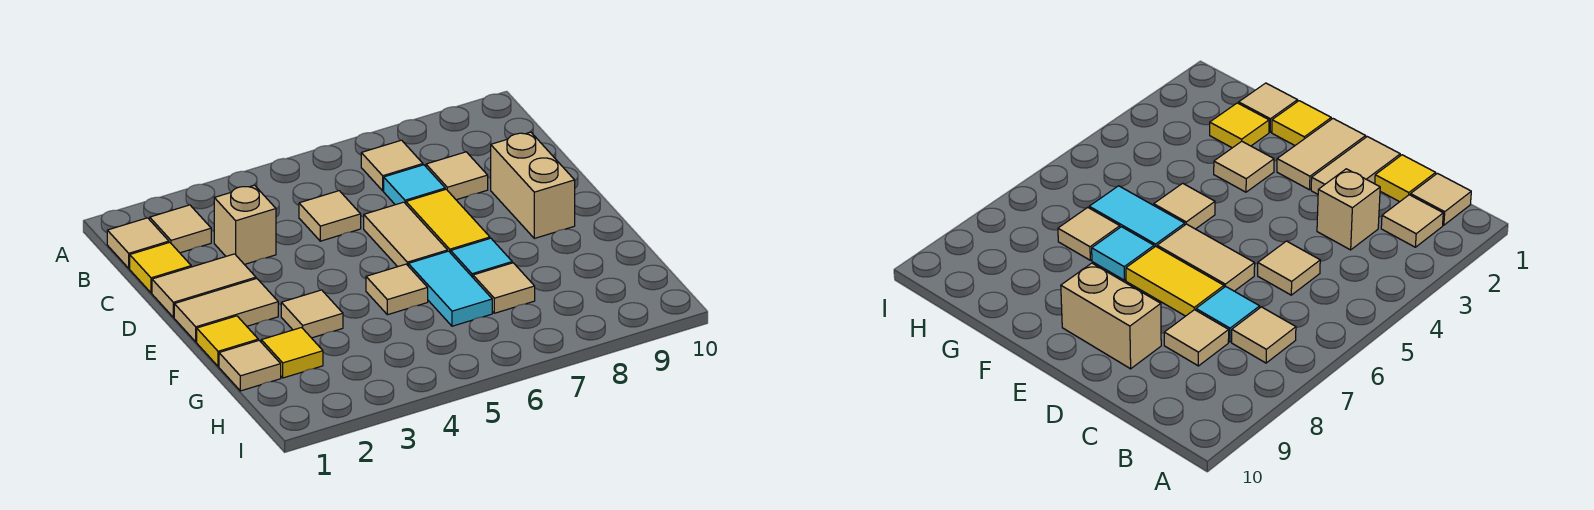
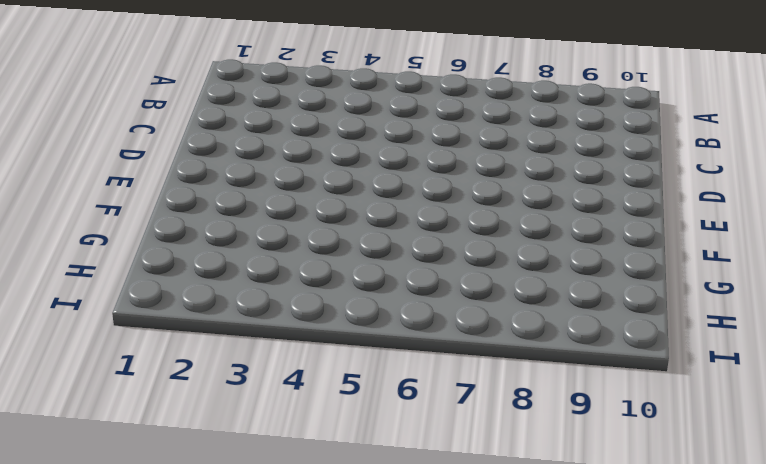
none -> tan 1x1 tile [107,218,169,268]
none -> tan 1x1 tile [150,205,211,253]
none -> tan 1x1 tile [361,140,423,191]

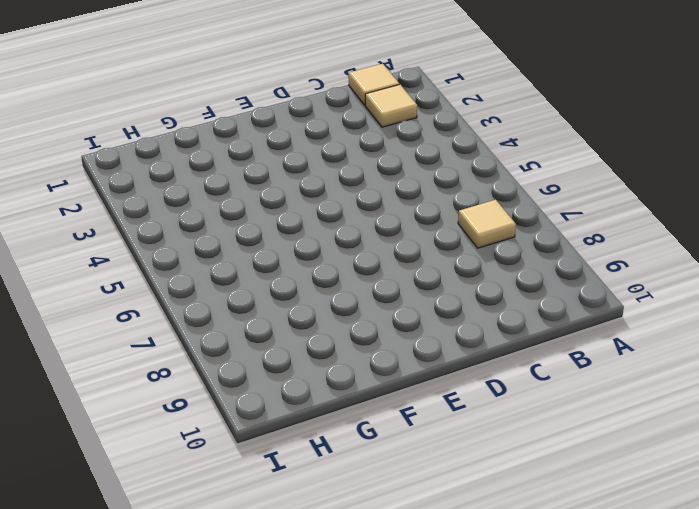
none -> yellow 1x1 tile [130,242,191,293]
none -> tan 1x1 brick [214,185,276,265]
none -> tan 1x1 tile [299,191,361,241]

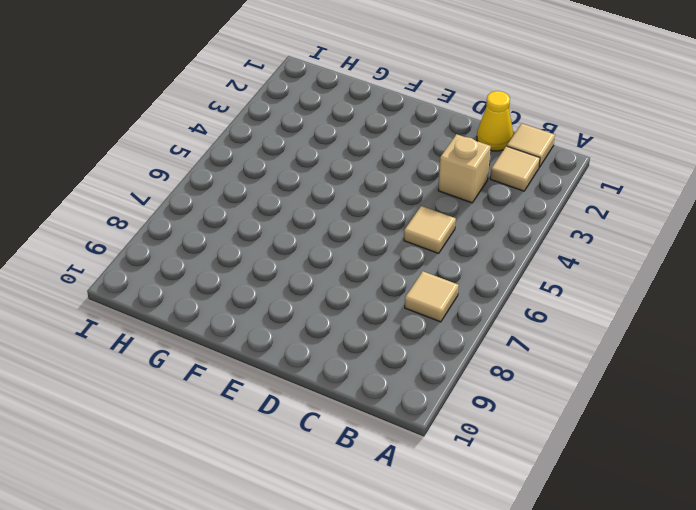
yellow 1x1 cone [477,91,513,151] -> yellow 1x1 tile [130,242,191,293]
none -> cyan 1x1 tile [384,165,445,205]
none -> tan 1x1 tile [426,152,488,200]
none -> tan 1x2 tile [152,254,256,317]

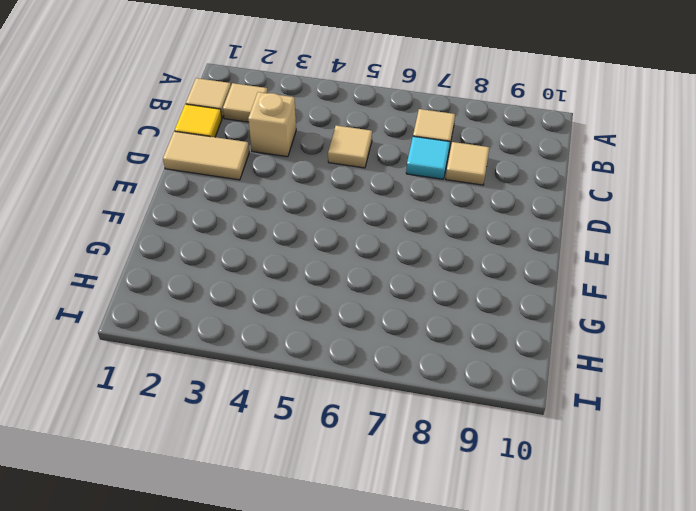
none -> tan 1x2 tile [364,202,448,267]
none -> yellow 1x2 tile [406,189,490,253]
none -> tan 1x2 brick [491,132,575,238]

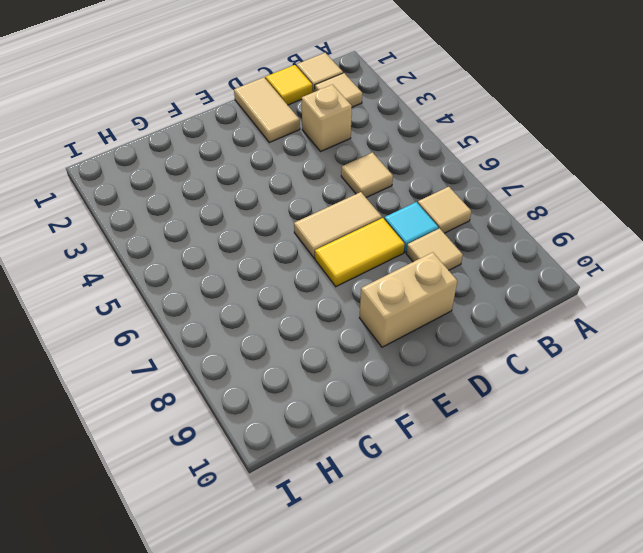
none -> tan 1x2 tile [174,279,278,342]
none -> yellow 1x1 tile [197,316,258,366]
none -> tan 1x1 tile [281,290,343,338]

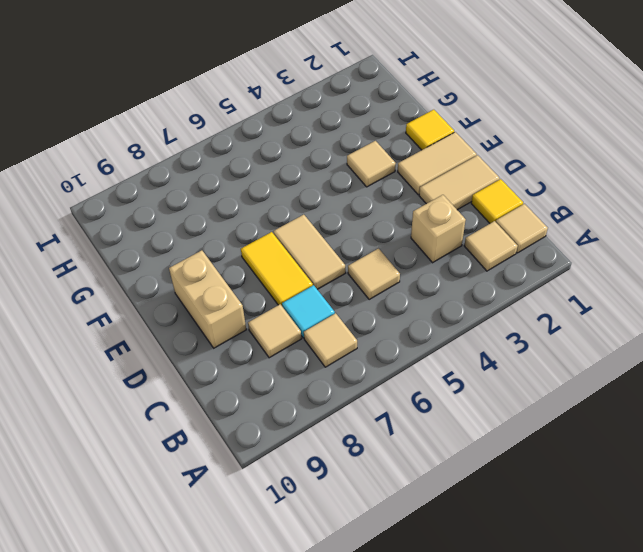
none -> tan 1x1 tile [366,264,428,315]
none -> cyan 1x2 tile [408,251,492,326]
none -> cyan 1x1 tile [451,238,512,277]

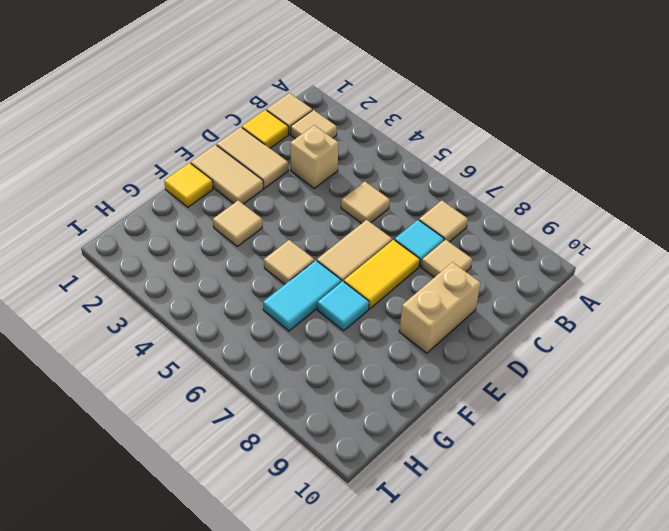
none -> tan 1x1 tile [219,340,281,391]
none -> yellow 1x1 tile [261,328,323,378]
none -> tan 1x1 tile [473,263,535,313]

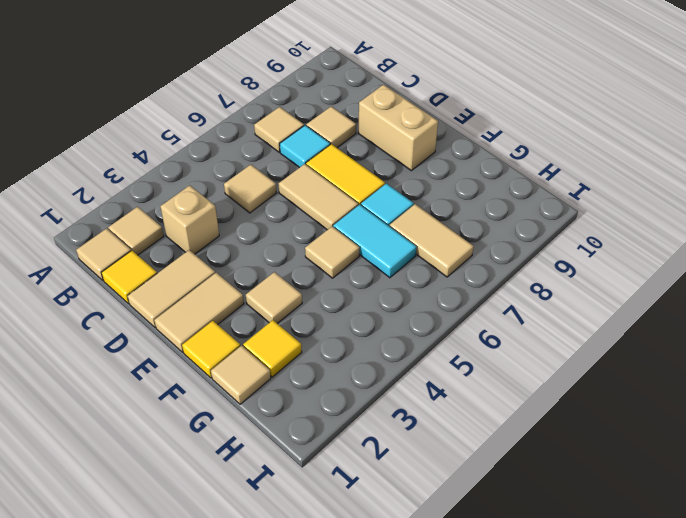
tan 1x2 tile [390,204,474,277] -> tan 1x1 tile [473,263,535,313]

